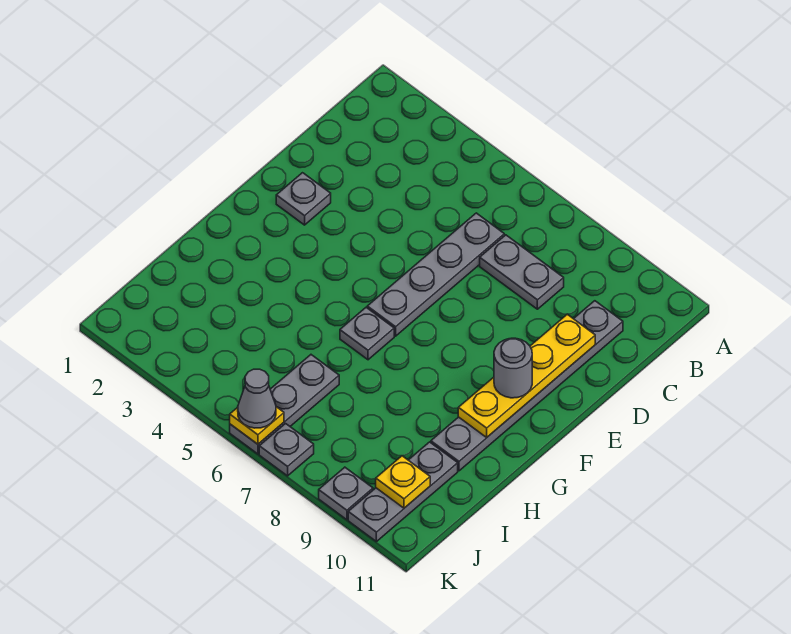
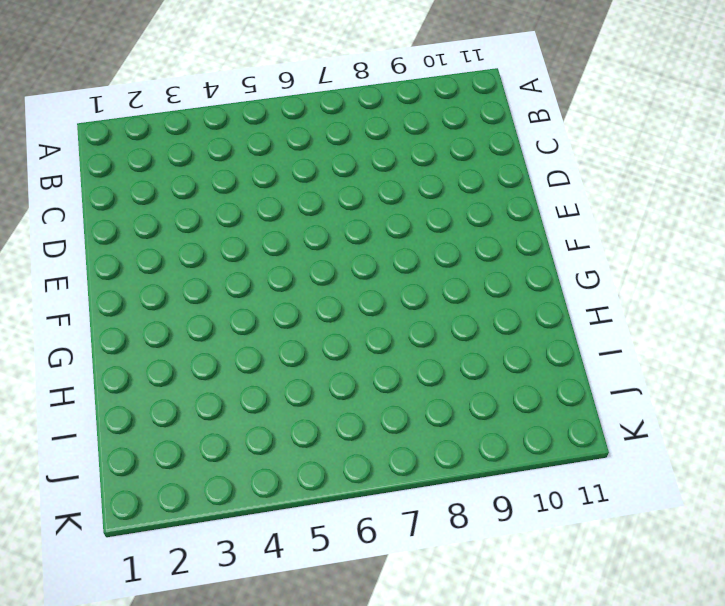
none -> grey 1x4 plate [367,213,504,336]
none -> grey 1x2 plate [480,235,564,309]
none -> grey 1x6 plate [431,301,623,471]

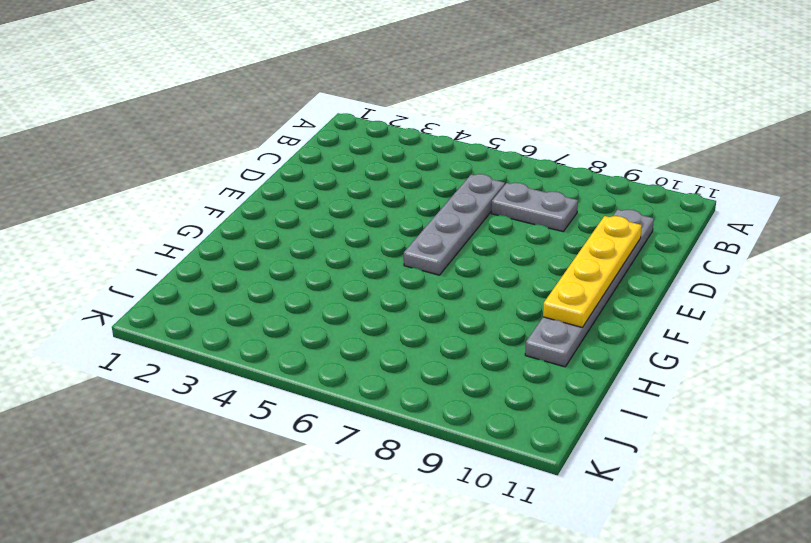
none -> grey 1x1 plate [276,173,331,225]
none -> grey 1x1 plate [340,308,394,360]
none -> grey 1x3 plate [230,355,339,454]

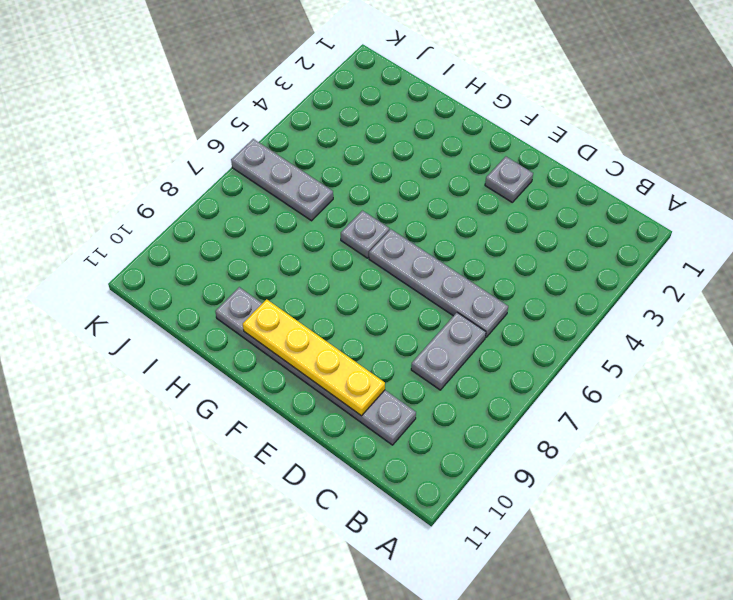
none -> grey 1x3 plate [348,442,458,542]
none -> grey 1x1 plate [259,424,314,476]
none -> grey 1x1 plate [319,467,373,520]

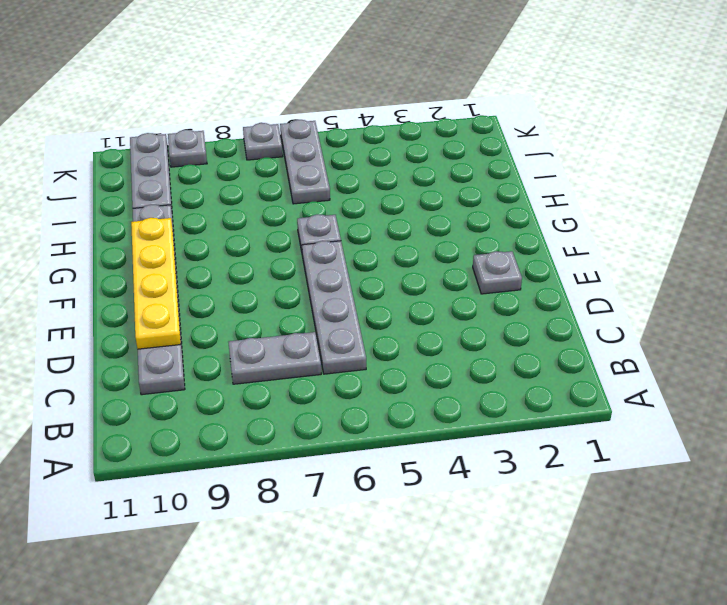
none -> yellow 1x1 plate [376,456,430,508]
none -> yellow 1x1 plate [230,407,284,444]
none -> grey 1x1 round brick [494,338,532,398]

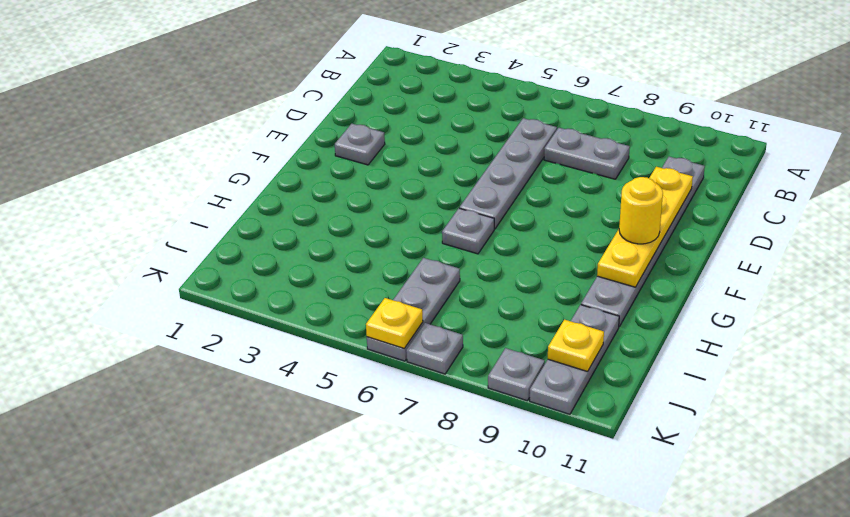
yellow 1x1 round brick [619,177,663,244] -> grey 1x1 round brick [494,338,532,398]
none -> grey 1x1 cone [238,369,276,428]

